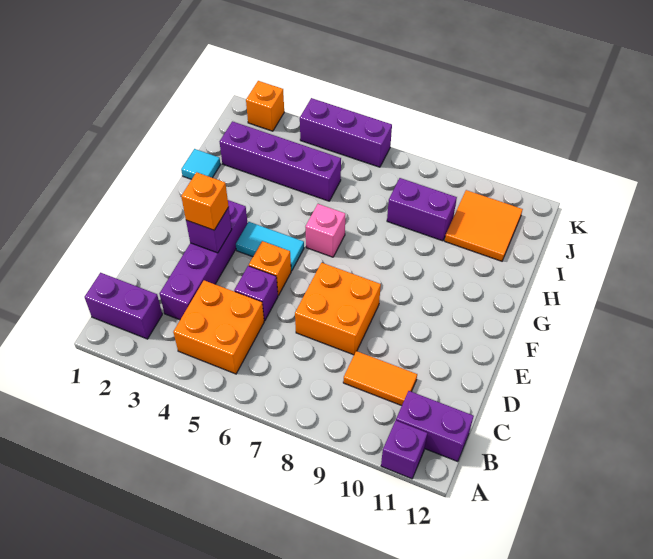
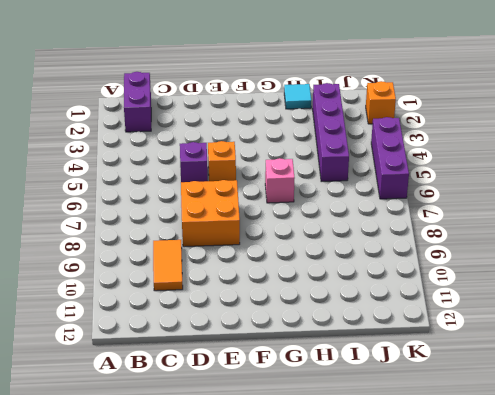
none -> purple 1x1 brick [381,421,427,479]
none -> orange 2x2 brick [173,280,264,374]
none -> purple 1x2 brick [396,391,474,462]

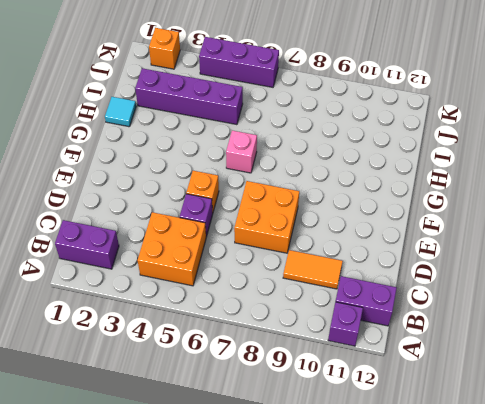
none -> purple 1x4 brick [160,200,248,320]
none -> cyan 1x2 tile [236,222,304,271]
none -> purple 1x2 brick [387,178,457,241]

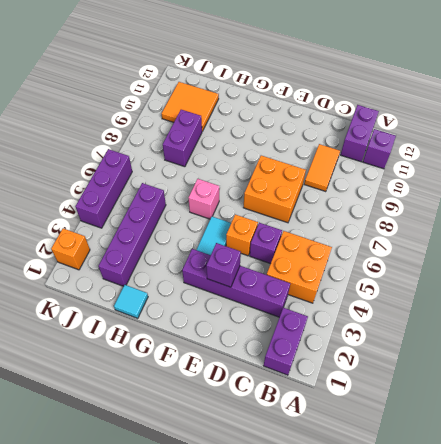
none -> orange 1x1 brick [181,172,229,230]

